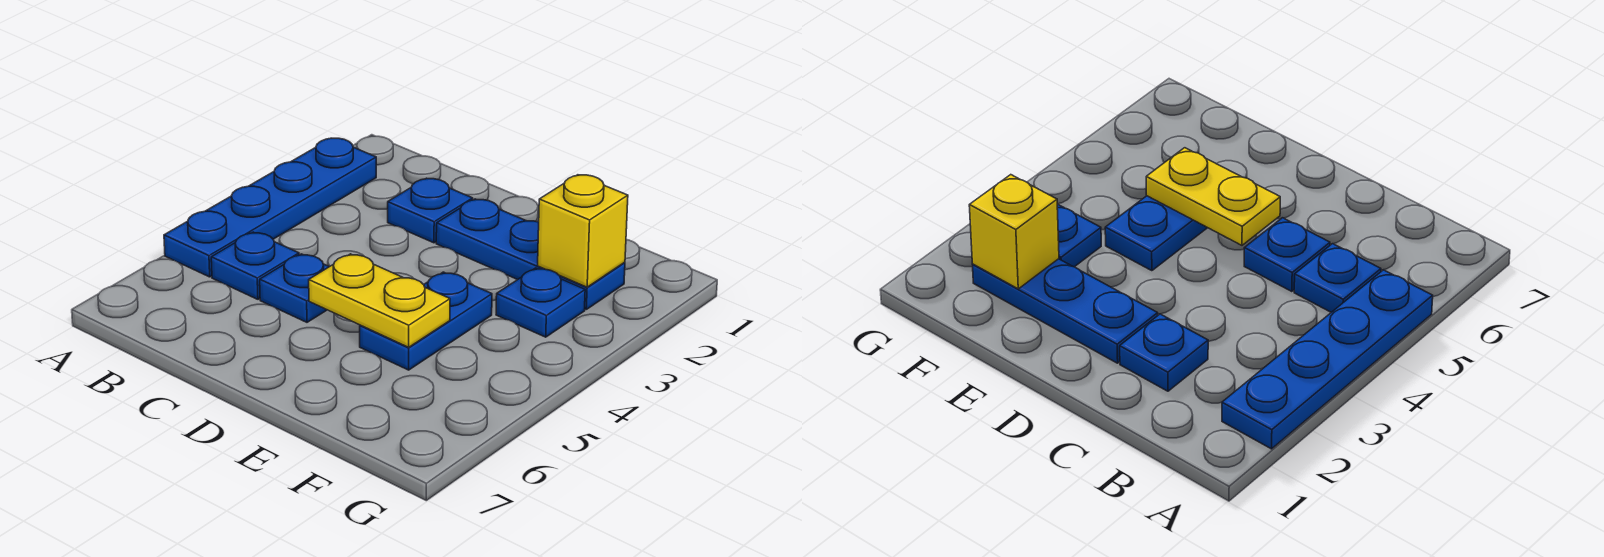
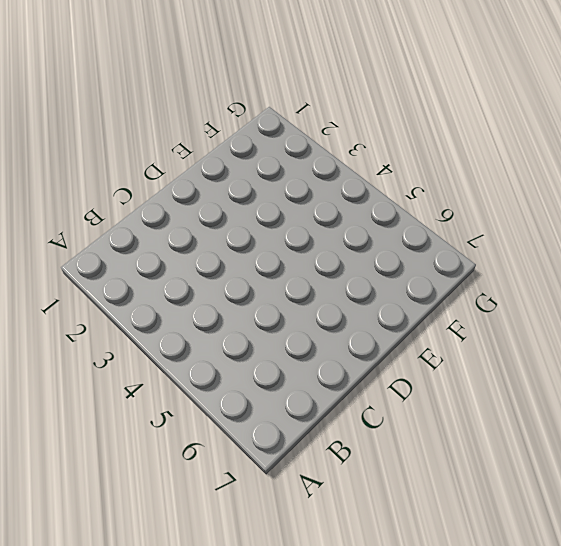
none -> blue 1x4 plate [164,138,376,277]
none -> blue 1x1 plate [211,232,299,299]

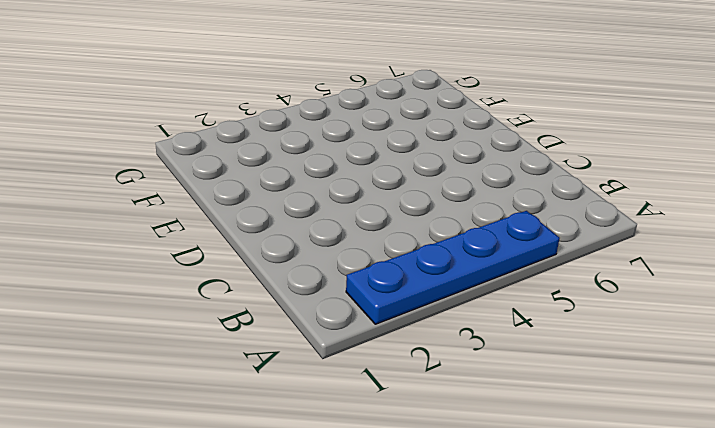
none -> blue 1x1 plate [211,232,299,299]
none -> blue 1x1 plate [388,178,473,243]

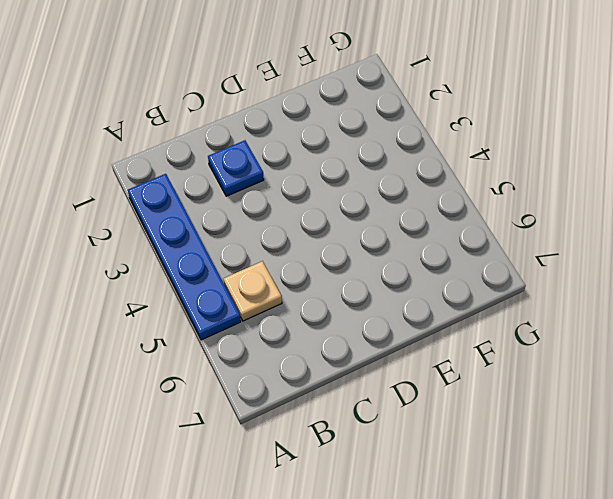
tan 1x1 plate [224,261,282,321] -> blue 1x1 plate [211,232,299,299]
none -> blue 1x1 plate [260,254,329,322]
none -> blue 1x3 plate [436,199,625,309]

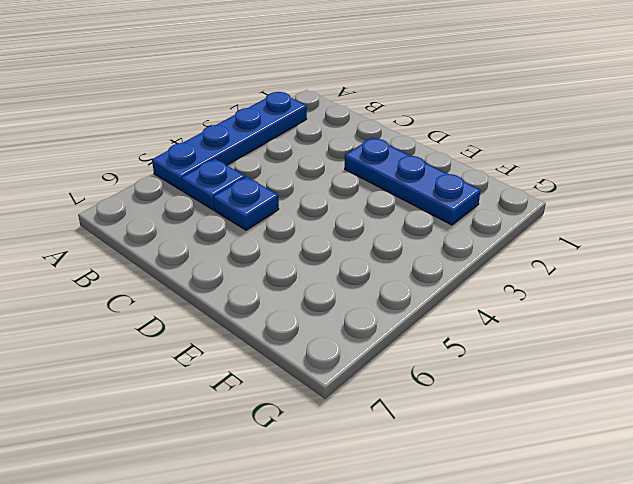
none -> blue 1x1 plate [388,178,473,243]
none -> blue 1x2 plate [360,272,492,370]

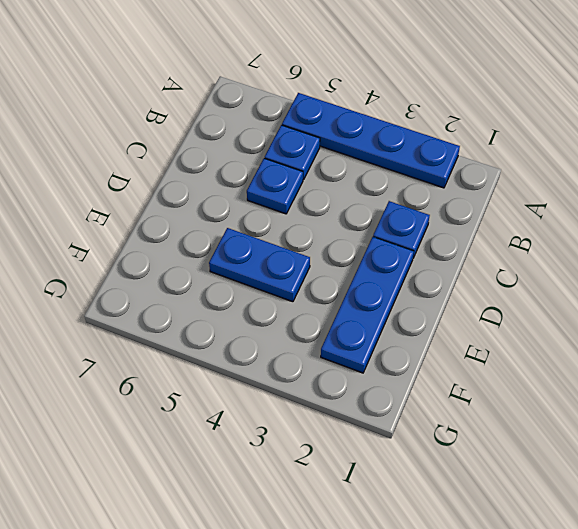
none -> blue 1x1 plate [496,268,585,337]
none -> yellow 1x2 plate [309,254,450,347]

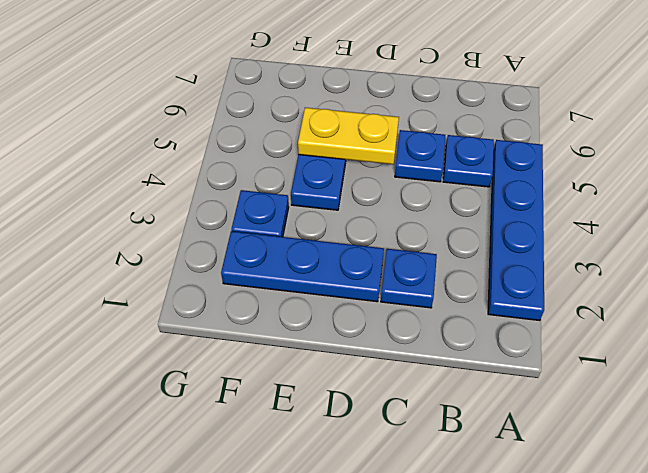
none -> yellow 1x1 brick [538,175,628,287]

